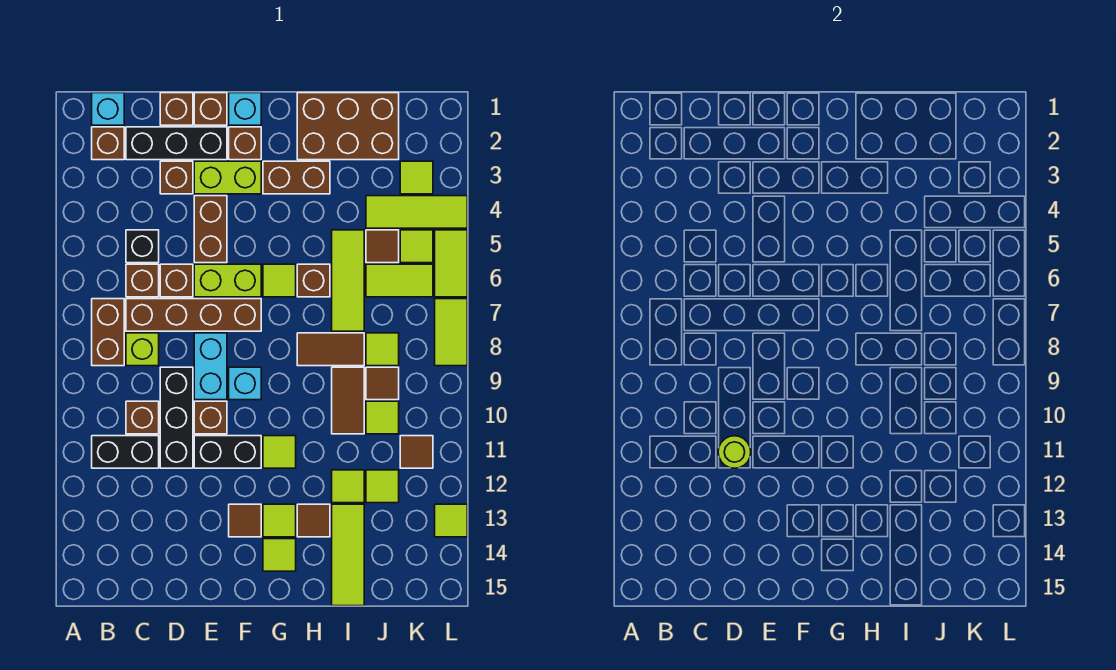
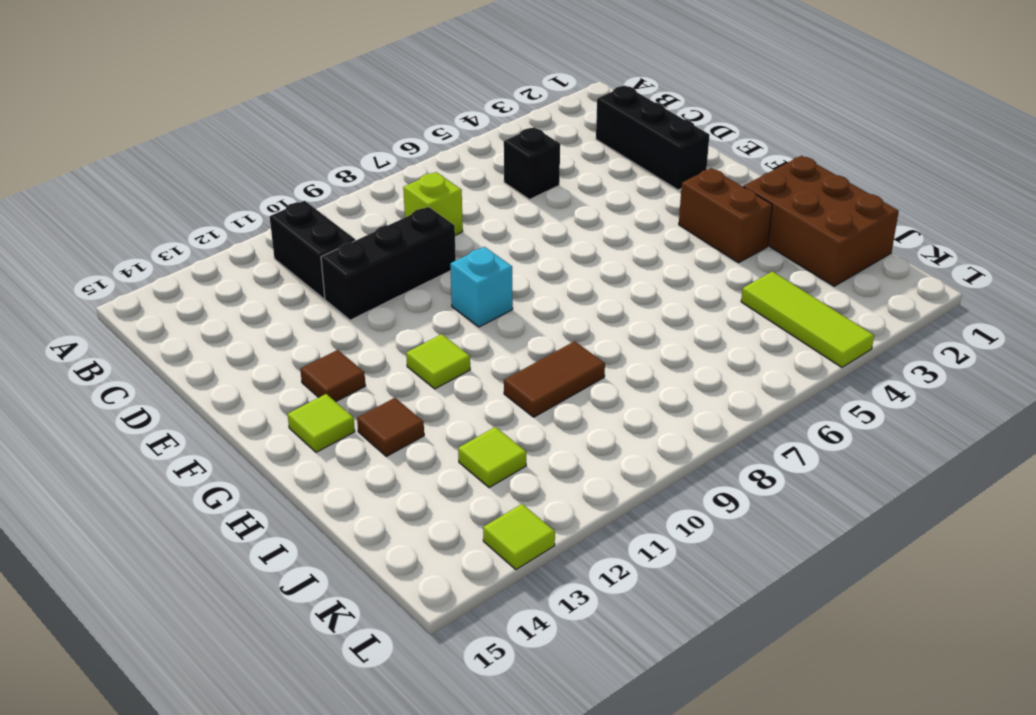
none -> cyan 1x1 brick [92,93,124,125]
none -> brown 1x1 brick [92,127,124,160]
none -> brown 1x2 brick [92,299,124,366]
none -> brown 1x1 brick [126,264,159,297]

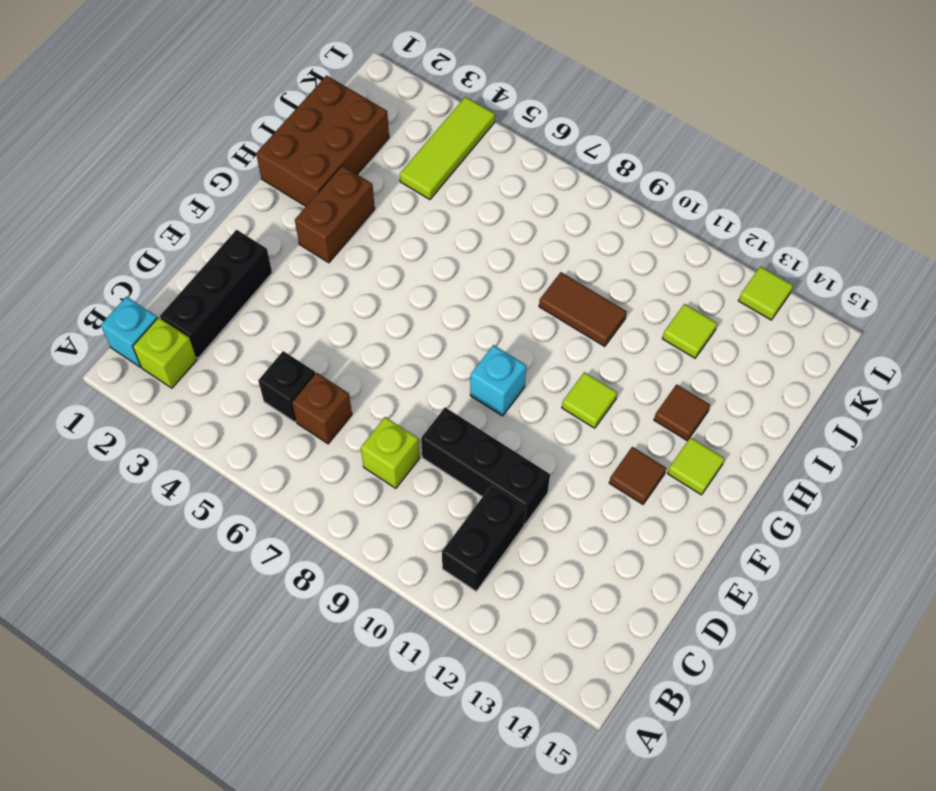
lime 1x1 brick [133,318,197,388] -> brown 1x1 brick [92,127,124,160]
none -> brown 1x2 brick [92,299,124,366]
none -> brown 1x4 brick [126,299,261,331]
none -> brown 1x1 brick [126,401,159,434]
none -> brown 1x1 brick [160,93,193,125]

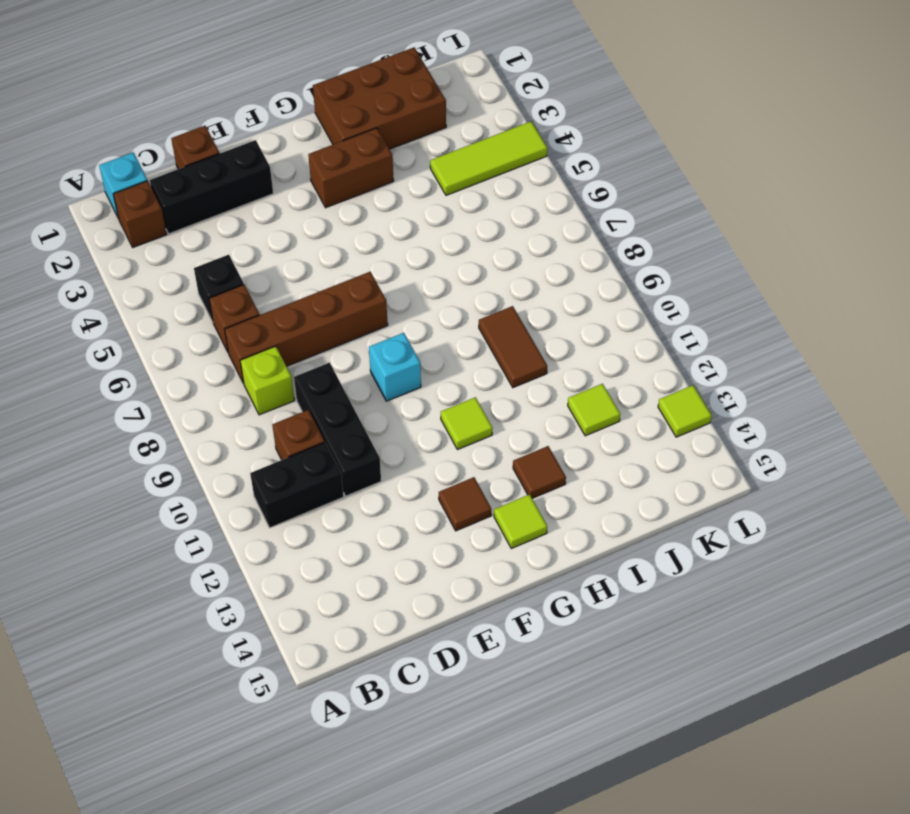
none -> brown 1x2 brick [92,299,124,366]
none -> brown 1x1 brick [160,161,193,194]
none -> brown 1x1 brick [160,264,193,297]
none -> brown 1x1 brick [194,93,227,125]

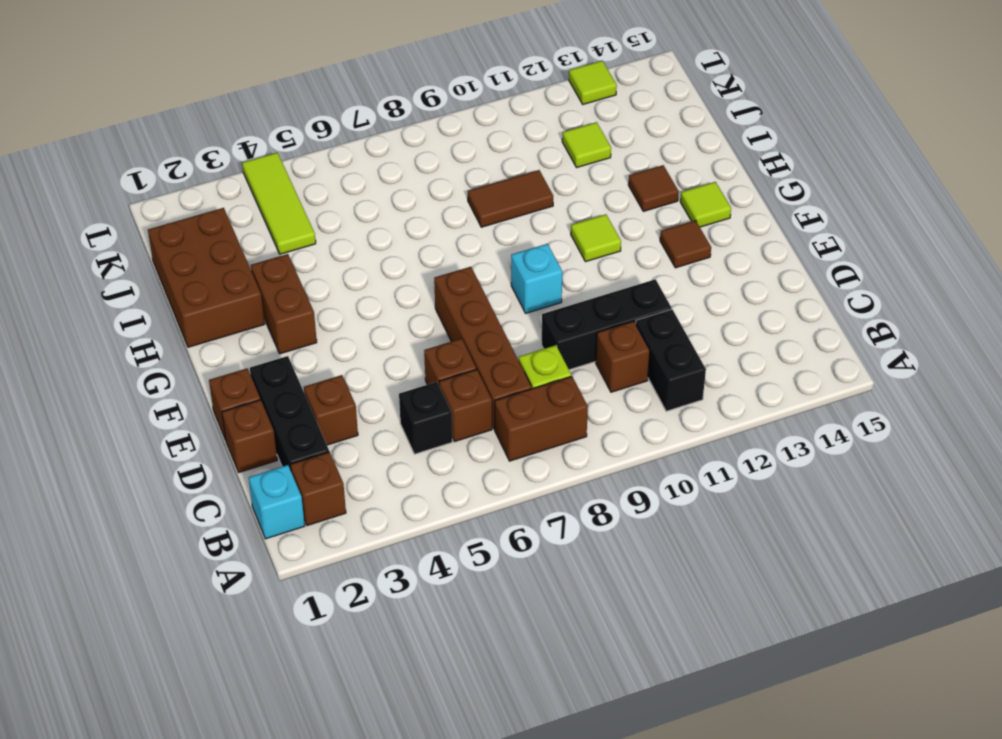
none -> lime 1x2 brick [194,161,261,194]
none -> brown 1x2 brick [194,196,227,263]
none -> lime 1x2 brick [194,264,261,297]
none -> cyan 1x2 brick [194,333,227,400]

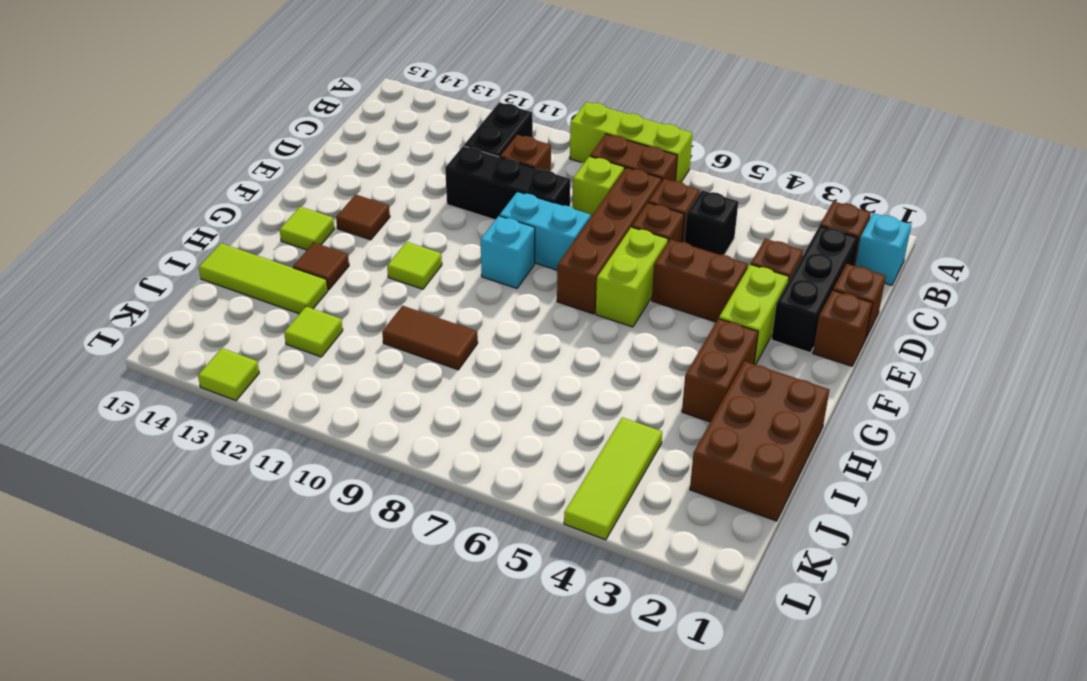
lime 1x3 brick [570,102,693,182] -> none
none -> brown 1x1 brick [194,401,227,434]
none -> black 1x2 brick [194,436,261,468]
none -> cyan 1x1 brick [229,93,261,125]
none -> brown 1x1 brick [229,127,261,160]

